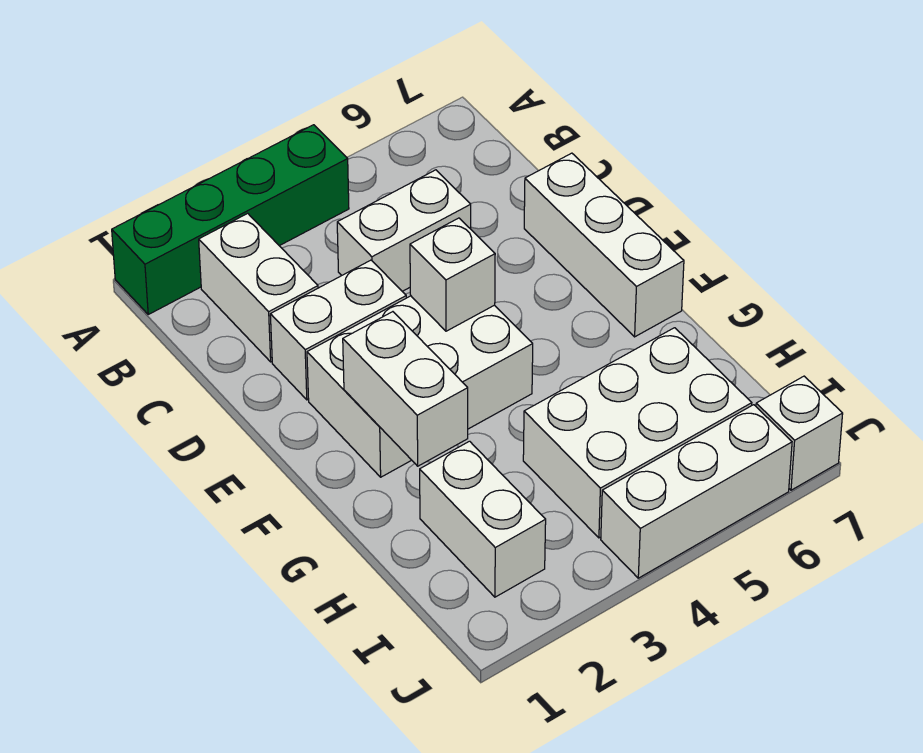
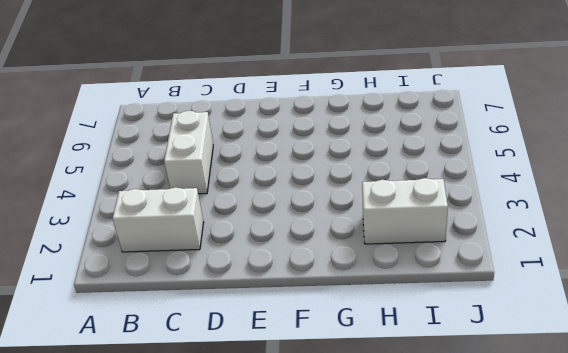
none -> green 1x4 brick [112,125,349,314]
none -> white 1x2 brick [270,260,406,400]
none -> white 1x3 brick [524,153,684,337]

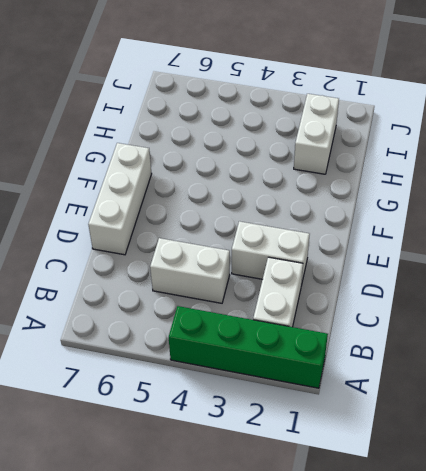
none -> white 2x3 brick [307,296,533,477]
none -> white 2x3 brick [523,328,752,538]
none -> white 1x3 brick [601,405,792,578]

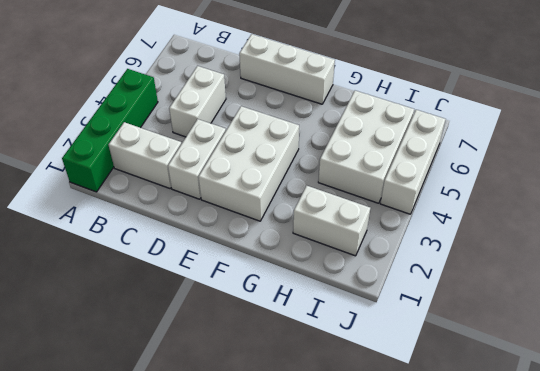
none -> white 1x1 brick [756,376,843,490]
none -> white 1x1 brick [410,218,495,331]
none -> white 1x2 brick [343,312,468,466]

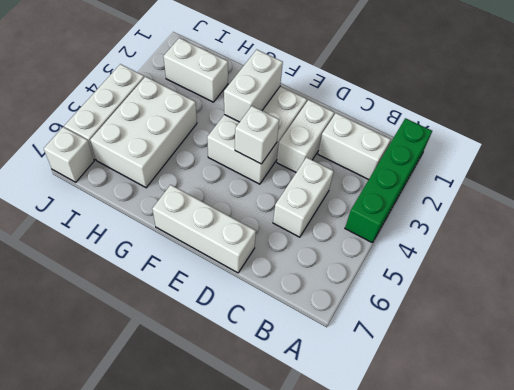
white 1x2 brick [224,50,283,122] -> white 1x2 brick turned to [343,312,468,466]

